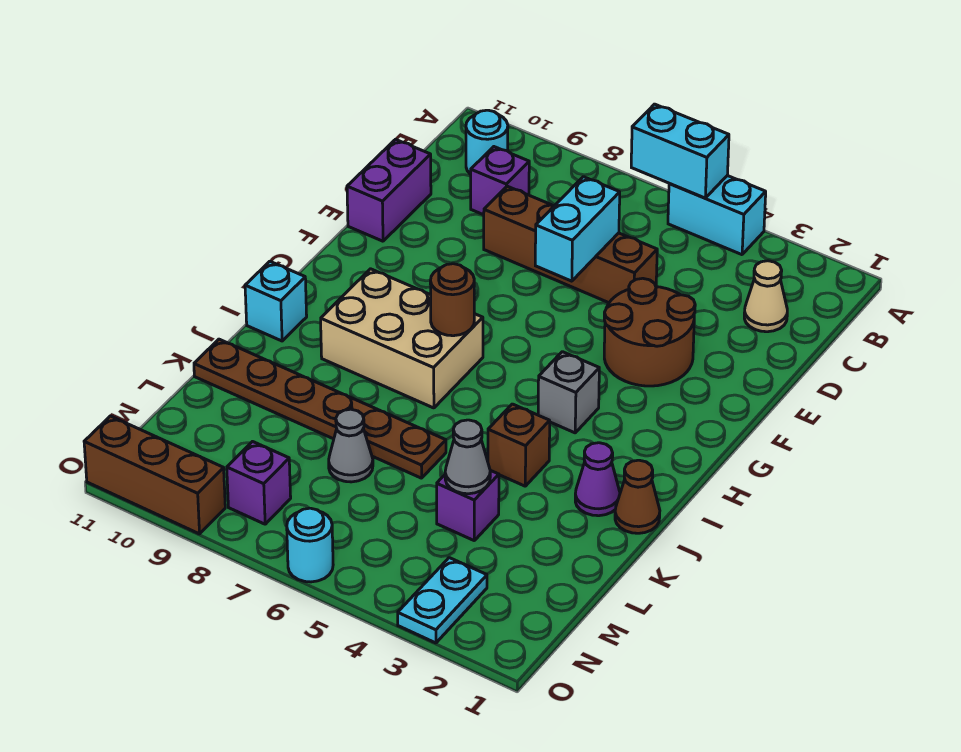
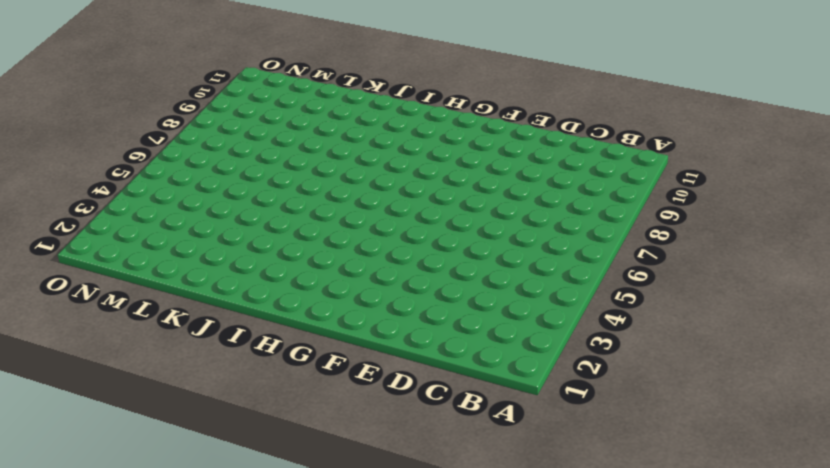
none -> cyan 1x2 brick [668,176,766,255]
none -> cyan 1x1 round brick [466,110,508,174]
none -> tan 1x1 cone [744,261,787,332]

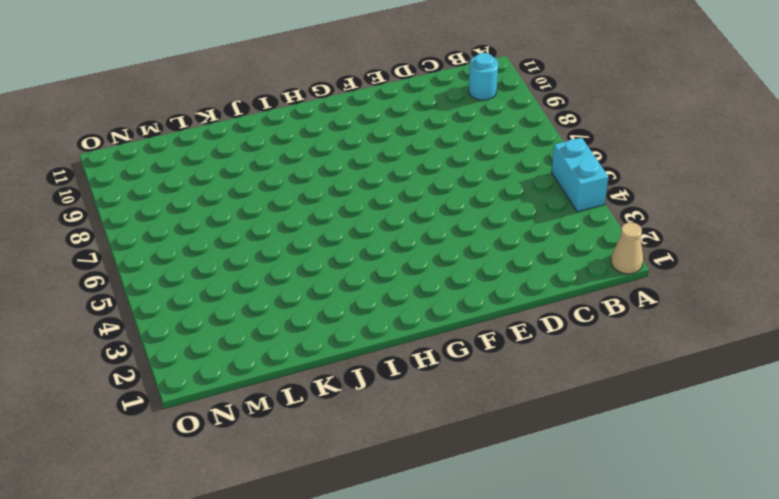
tan 1x1 cone [611,222,643,274] -> tan 1x1 cone moved to [744,261,787,332]
none -> purple 1x1 brick [471,147,529,215]
none -> brown 1x4 brick [484,186,657,303]
none -> purple 1x2 brick [347,139,431,241]

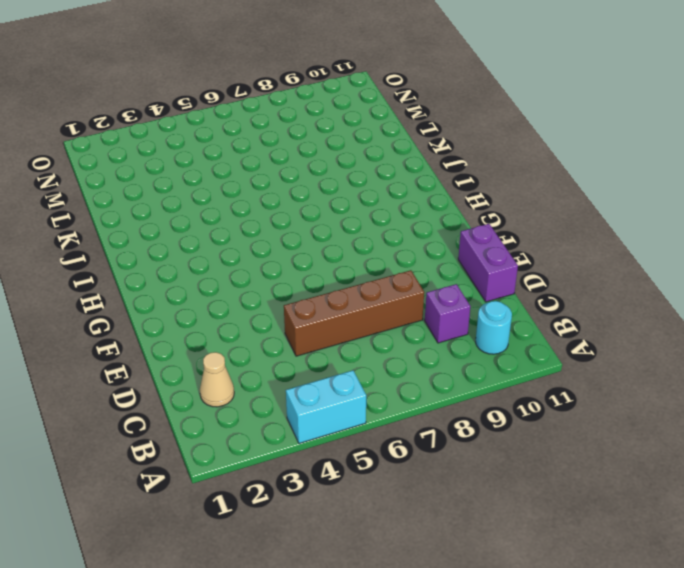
none -> brown 2x2 round brick [604,278,695,386]
none -> grey 1x1 brick [538,352,599,433]
none -> tan 2x3 brick [321,269,483,408]

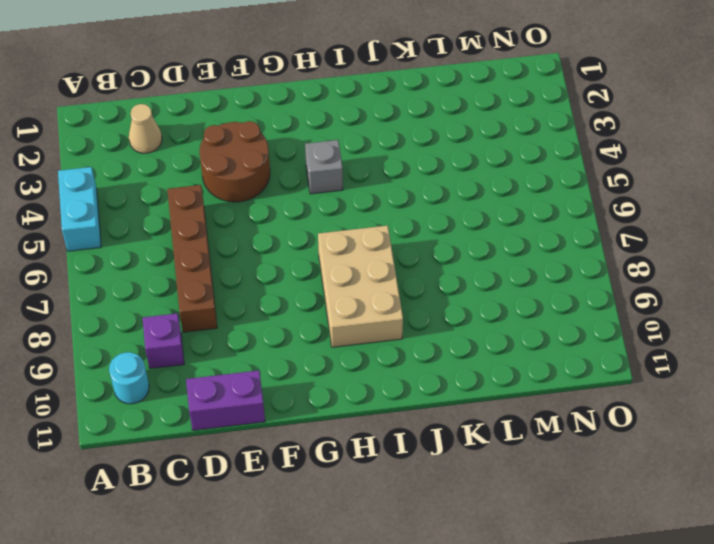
none -> cyan 1x1 brick [245,261,307,341]
none -> brown 1x1 cone [615,460,660,533]
none -> purple 1x1 cone [575,443,620,516]

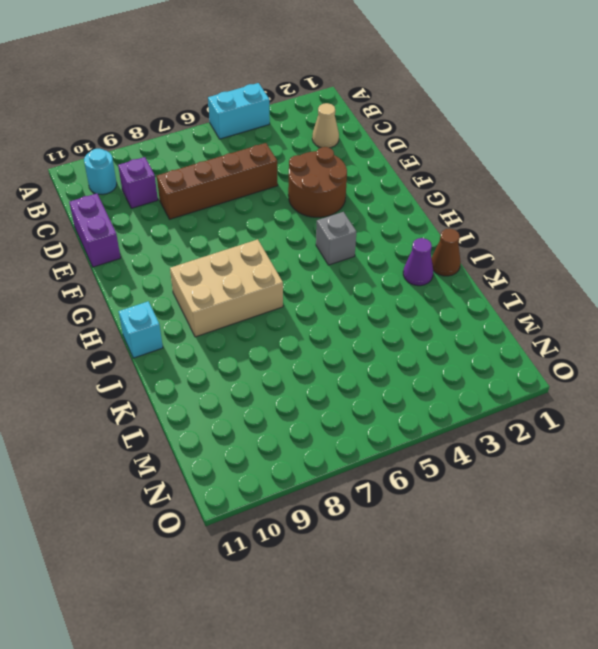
none -> brown 1x1 brick [488,404,550,486]
none -> brown 1x6 plate [194,339,446,478]
none -> purple 1x1 brick [437,471,499,540]

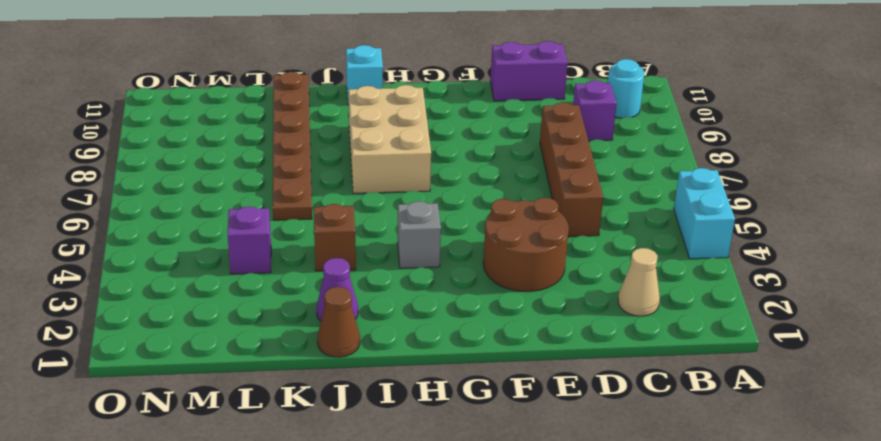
none -> grey 1x1 cone [329,409,373,482]
none -> cyan 1x2 plate [398,558,487,643]
none -> purple 1x1 brick [227,442,291,524]

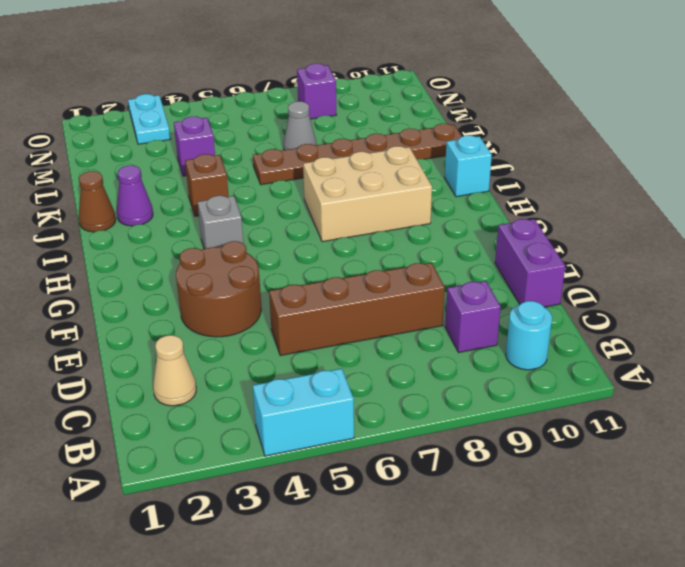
none -> cyan 1x1 round brick [287,508,333,582]
none -> brown 1x3 brick [84,416,225,534]
none -> cyan 1x2 brick [631,104,729,198]

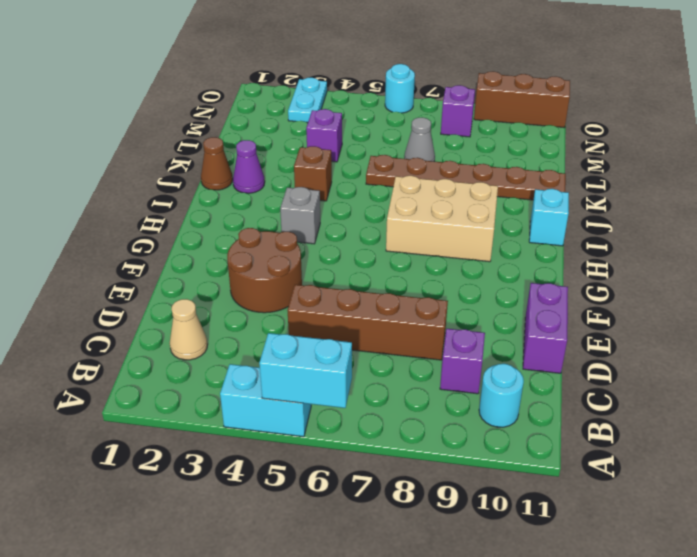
none -> cyan 1x2 brick [535,177,620,281]
none -> brown 1x1 round brick [430,264,474,336]
none -> grey 1x1 cone [445,420,490,494]

